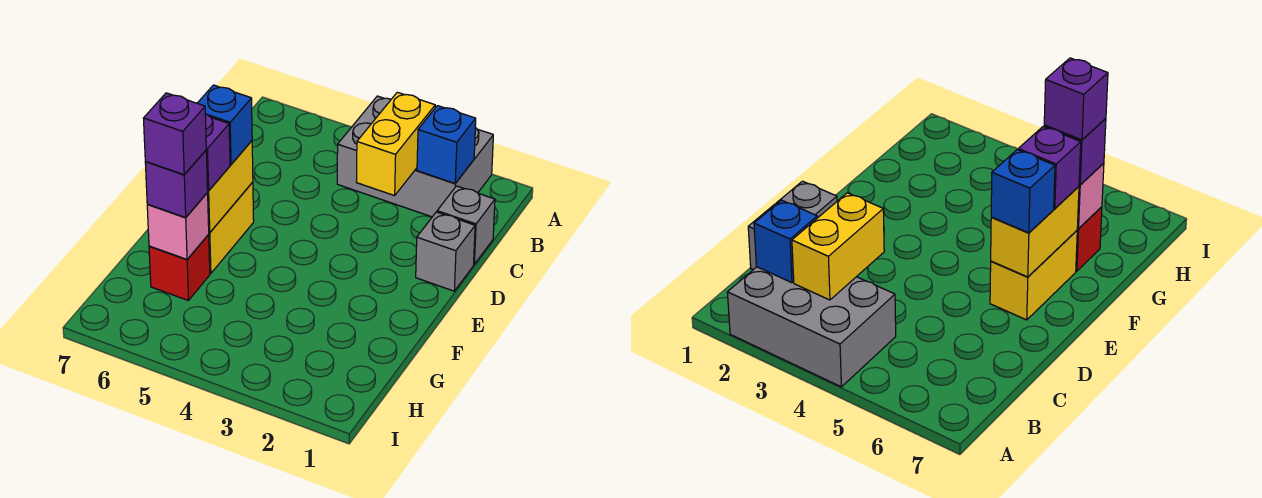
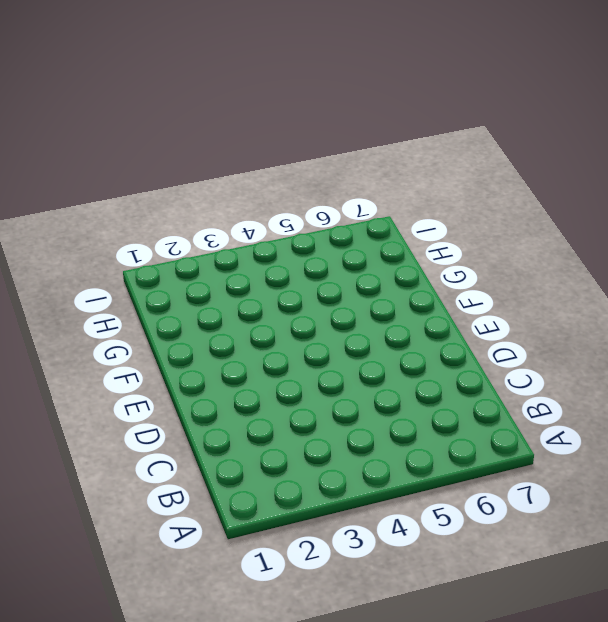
none -> grey 2x3 brick [337,96,493,217]
none -> grey 1x1 brick [437,186,495,264]
none -> grey 1x1 brick [416,212,475,291]

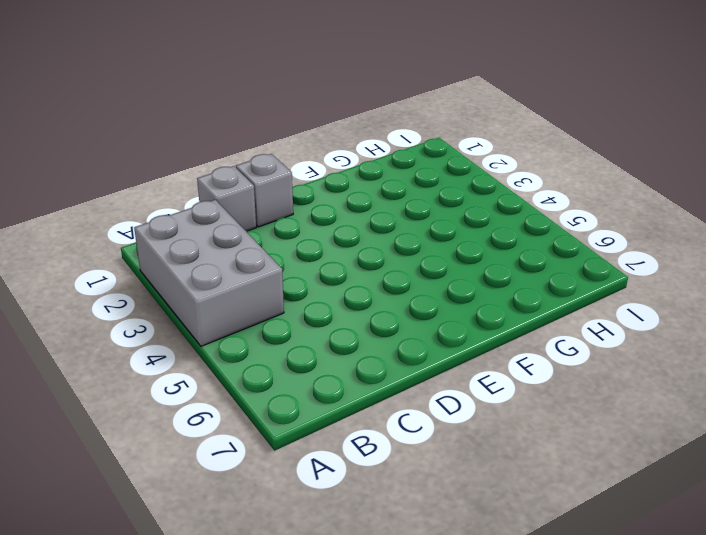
none -> yellow 1x2 brick [208,182,254,274]
none -> red 1x1 brick [149,235,210,301]
none -> blue 1x1 brick [417,106,476,183]

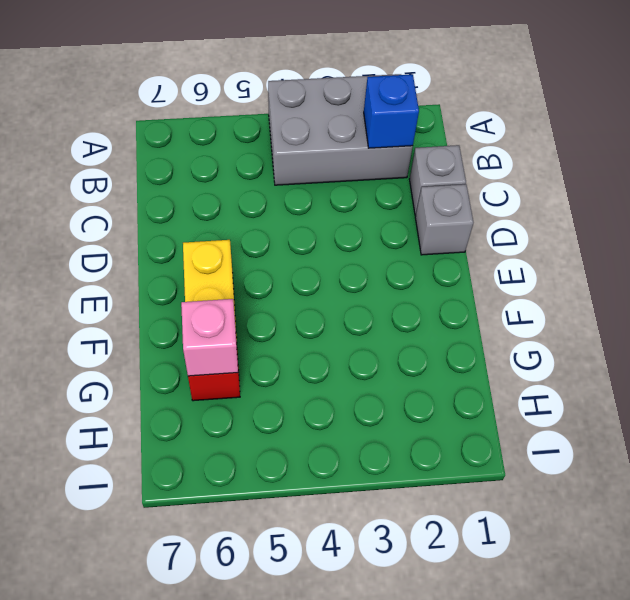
none -> yellow 1x2 brick [357,92,435,196]
none -> yellow 1x2 brick [207,141,253,233]
none -> blue 1x1 brick [197,85,252,164]

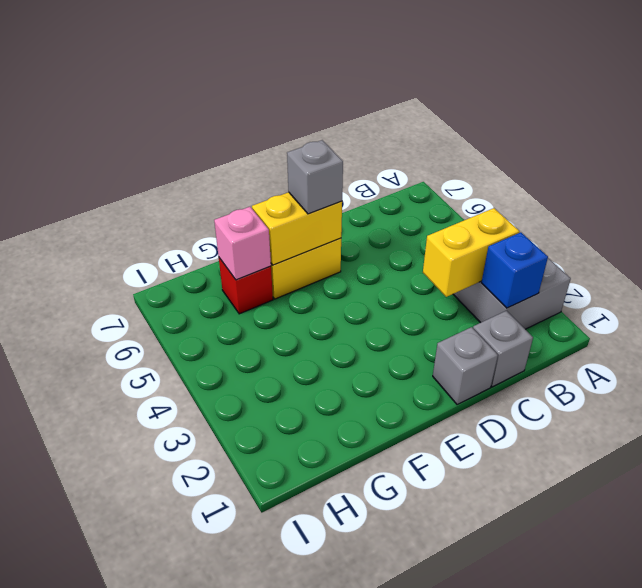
grey 1x1 brick [287,140,343,214] -> blue 1x1 brick [197,85,252,164]
none -> purple 1x1 brick [205,114,230,191]
none -> purple 1x1 brick [145,150,208,218]
none -> purple 1x1 brick [143,93,206,175]

